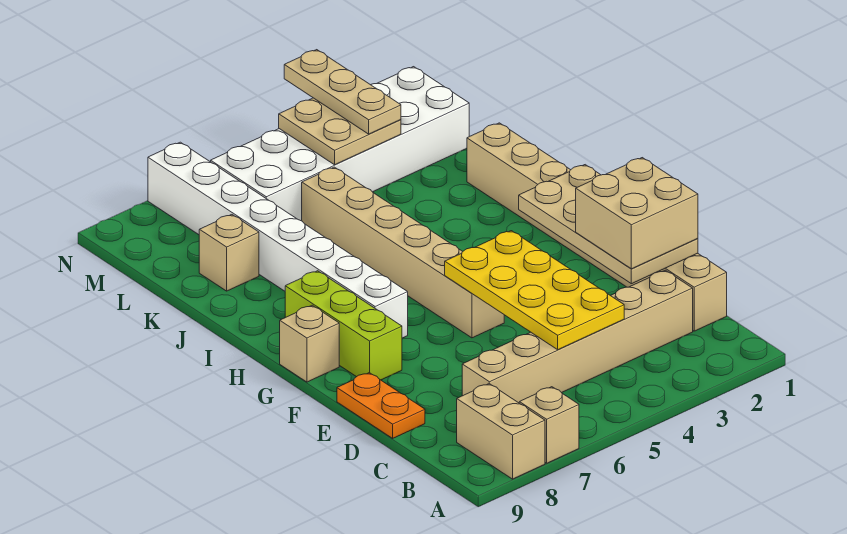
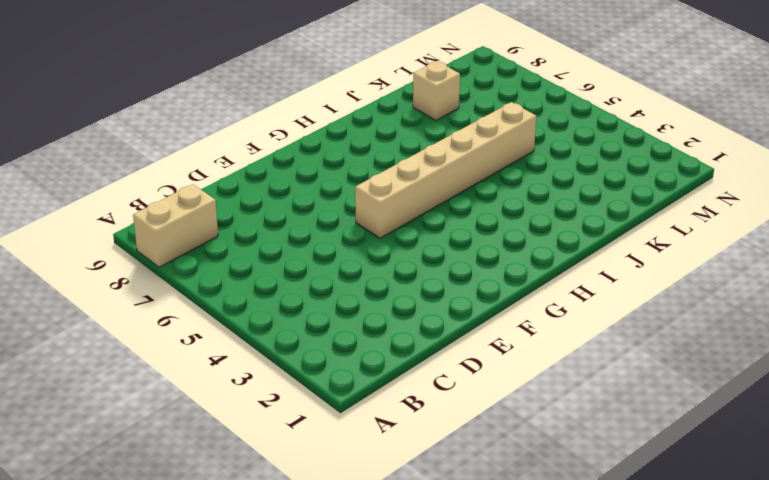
none -> tan 1x1 brick [519,387,579,463]
none -> tan 1x8 brick [467,123,727,331]
none -> tan 1x6 brick [462,270,693,403]

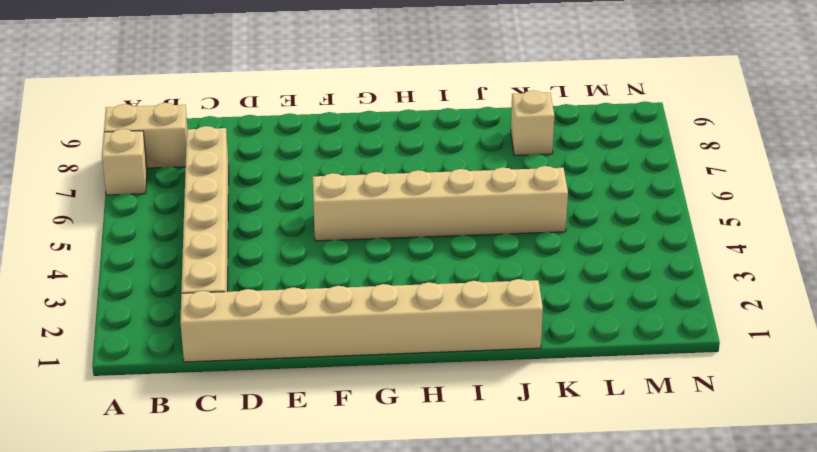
none -> orange 1x2 plate [337,373,425,438]
none -> lime 1x3 brick [285,271,402,380]
none -> white 1x8 brick [148,142,408,338]

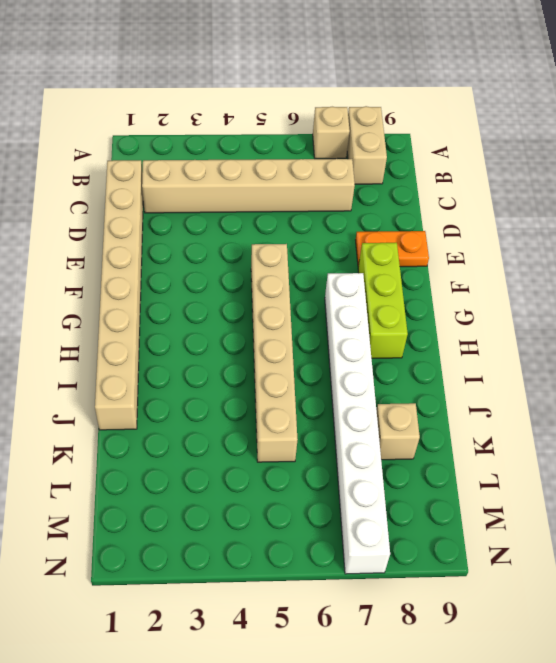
orange 1x2 plate [356,231,429,267] -> orange 1x2 plate turned to [337,373,425,438]
none -> tan 1x1 brick [280,305,339,382]
none -> white 2x6 brick [211,67,469,221]
none -> yellow 2x4 plate [445,231,624,350]

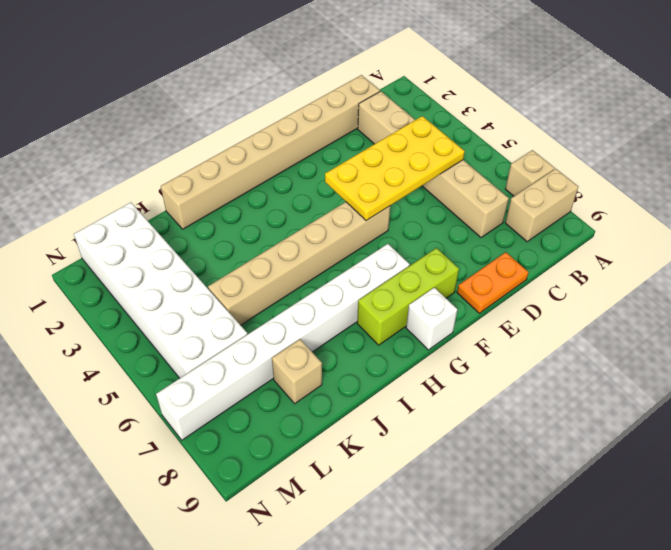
white 1x1 brick [406,288,457,350] -> tan 1x1 brick [280,305,339,382]
none -> tan 2x4 plate [519,165,698,284]
none -> tan 2x2 plate [279,98,401,165]
none -> tan 2x2 brick [576,158,698,269]

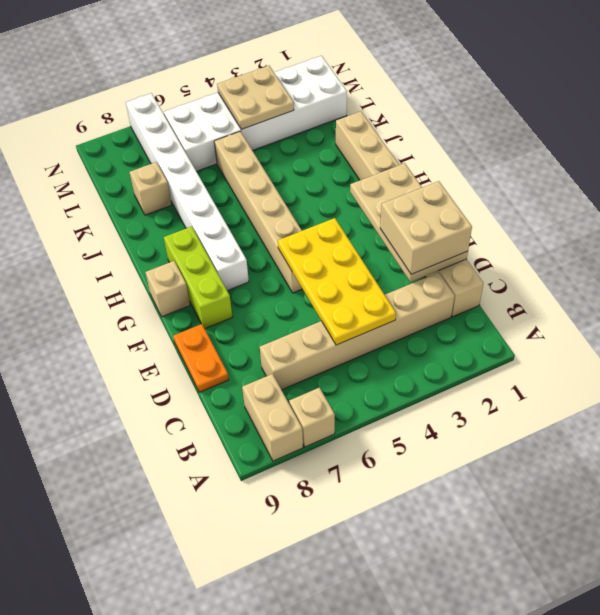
none -> tan 1x3 plate [284,50,401,134]

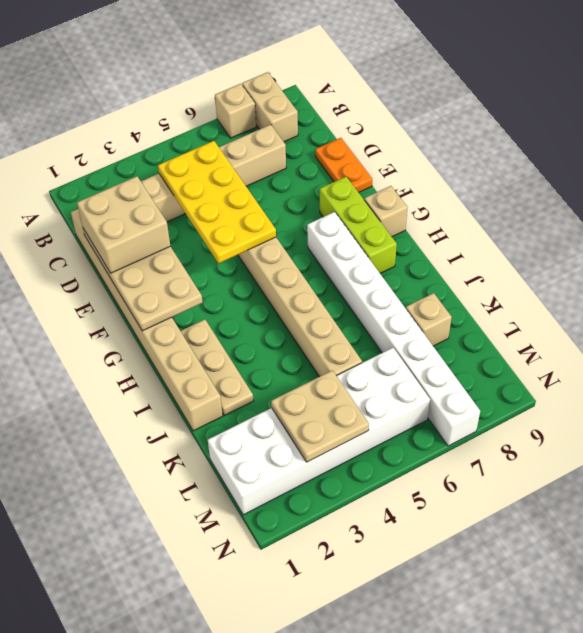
tan 1x3 plate [181,320,253,415] -> tan 1x3 plate moved to [284,50,401,134]

